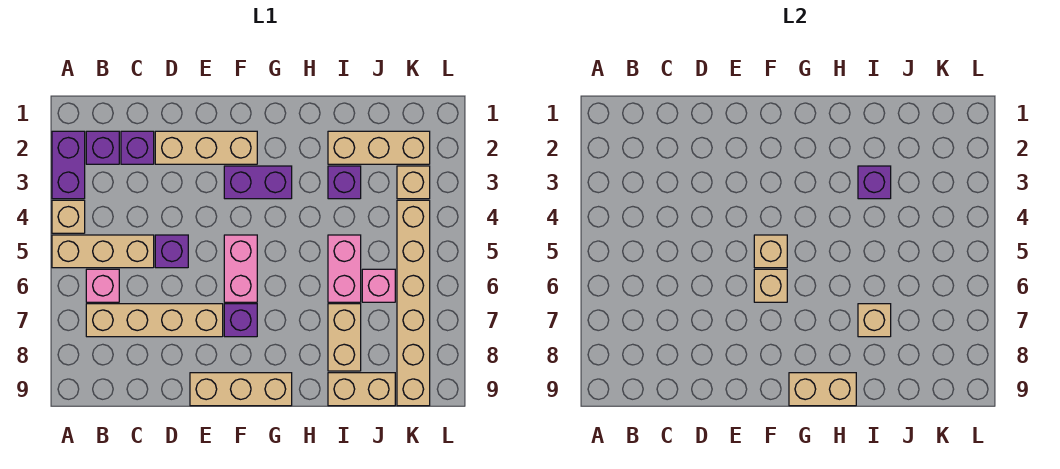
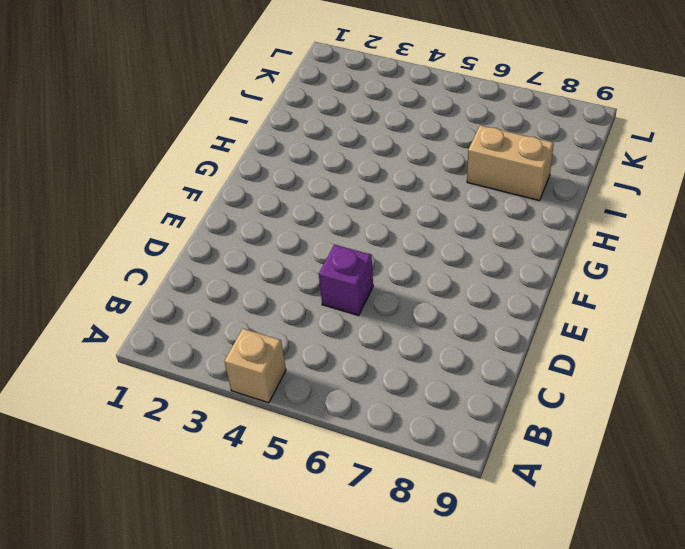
none -> purple 1x2 brick [52,131,85,199]
none -> tan 1x3 brick [52,235,154,268]
none -> purple 1x1 brick [86,131,119,164]

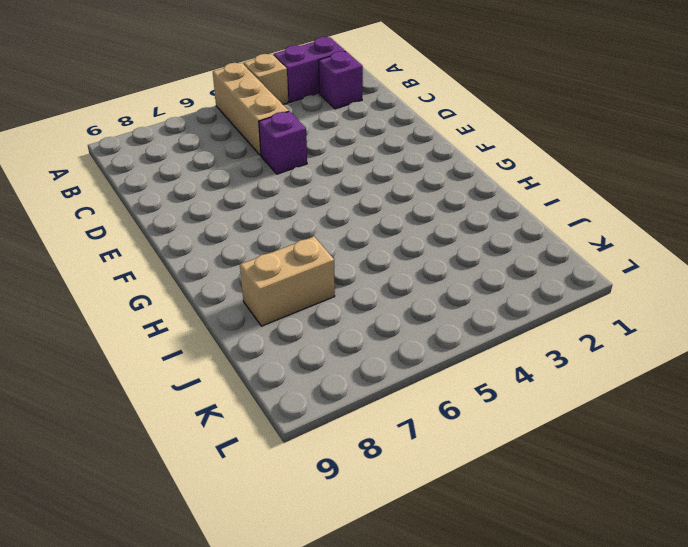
none -> pink 1x1 brick [86,269,119,302]
none -> tan 1x4 brick [86,304,223,337]
none -> purple 1x1 brick [121,131,154,164]

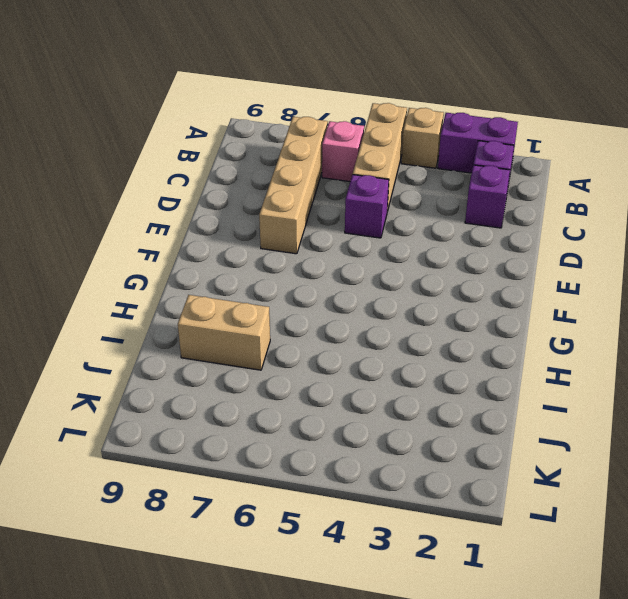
none -> tan 1x3 brick [155,131,257,164]
none -> tan 1x3 brick [190,373,292,406]
none -> purple 1x2 brick [224,166,292,199]

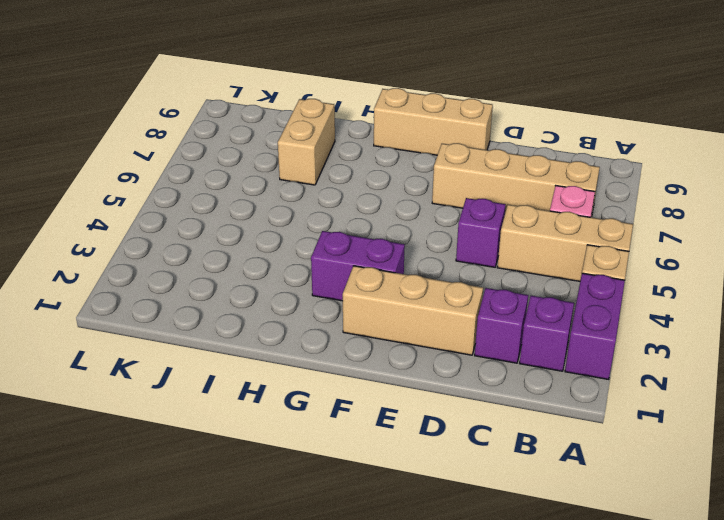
none -> pink 1x2 brick [224,235,257,302]
none -> purple 1x1 brick [224,304,257,337]
none -> tan 1x3 brick [328,131,430,164]

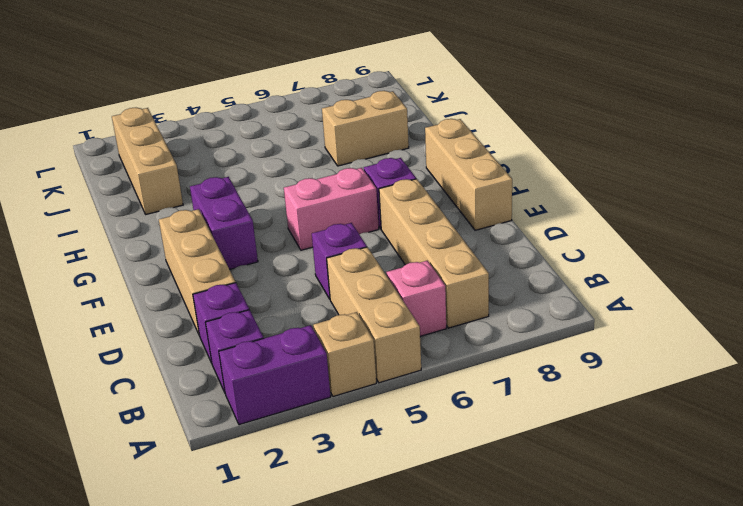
none -> purple 1x1 brick [328,166,361,199]
none -> pink 1x2 brick [328,235,361,302]
none -> tan 1x2 brick [328,373,395,406]

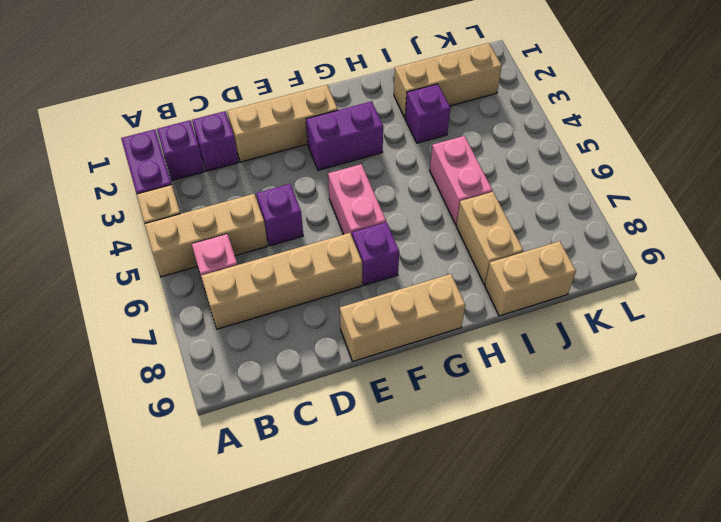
none -> pink 1x1 brick [362,269,395,302]
none -> tan 1x1 brick [397,166,430,199]
none -> tan 1x6 brick [397,200,430,406]

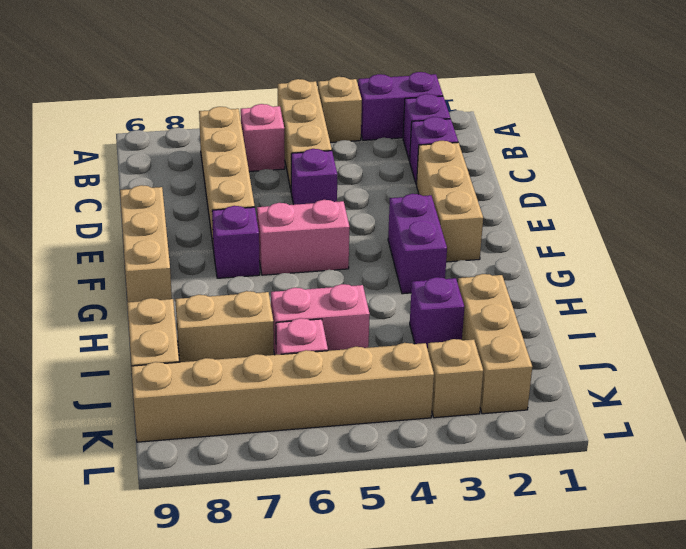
none -> tan 1x1 brick [754,235,787,268]
none -> tan 1x1 brick [754,269,787,302]
none -> tan 1x2 brick [789,373,856,406]

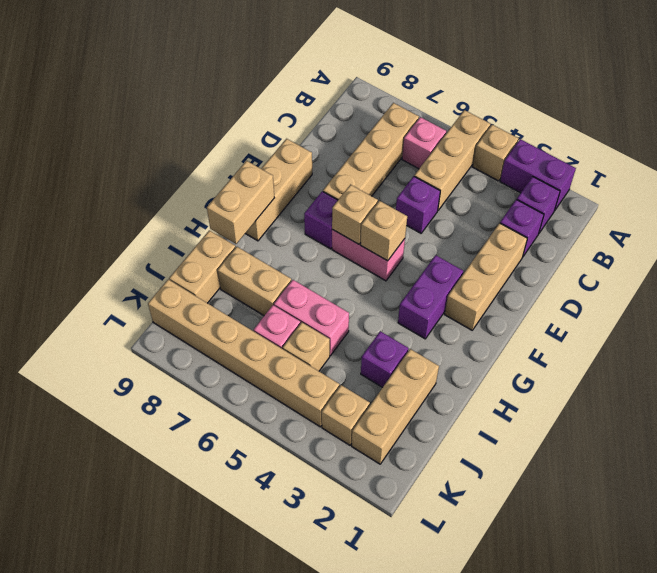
tan 1x1 brick [283,323,330,371] -> tan 1x1 brick moved to [858,304,891,337]
none -> purple 1x1 brick [858,166,891,199]

